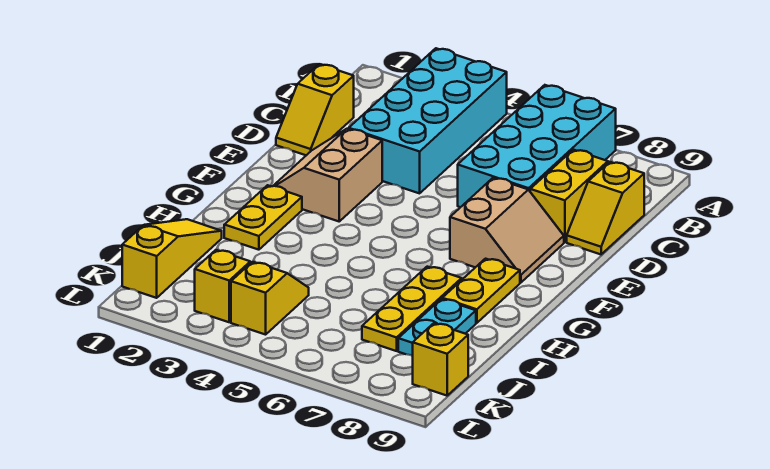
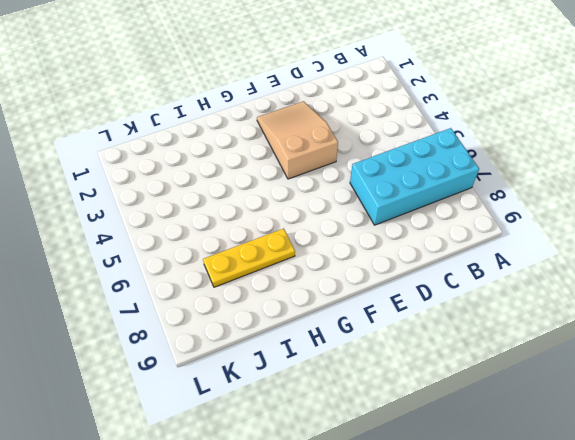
tan 2x3 slope [257,101,338,179] -> tan 2x2 slope [274,129,382,221]
none -> cyan 2x4 brick [349,48,507,193]
none -> yellow 1x2 slope [276,64,354,155]
none -> yellow 1x2 brick [530,150,608,242]

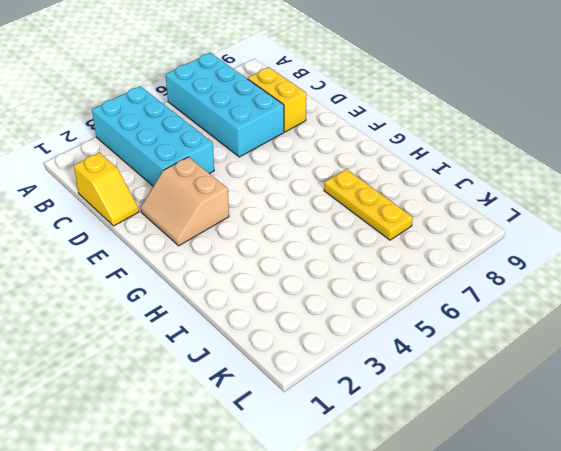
none -> yellow 1x2 slope [567,162,644,254]
none -> tan 2x2 slope [450,178,564,283]
none -> yellow 1x2 plate [224,185,302,250]

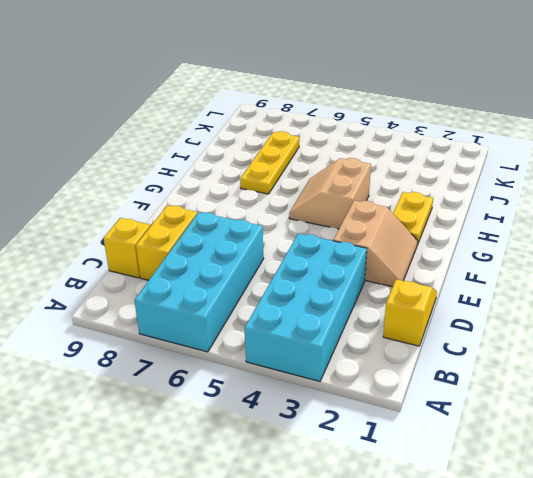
tan 2x2 slope [289,158,371,229] -> tan 2x2 slope moved to [450,178,564,283]
none -> yellow 1x2 plate [442,259,520,323]
none -> yellow 1x3 slope [122,219,222,298]
none -> cyan 1x2 plate [398,299,476,356]

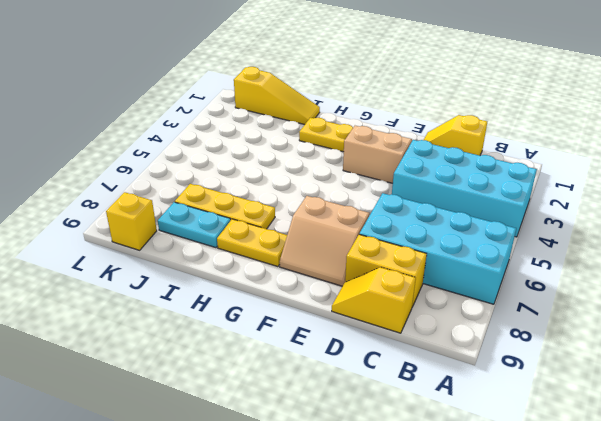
none -> yellow 1x2 slope [231,262,309,335]
none -> yellow 1x1 brick [195,250,250,322]

